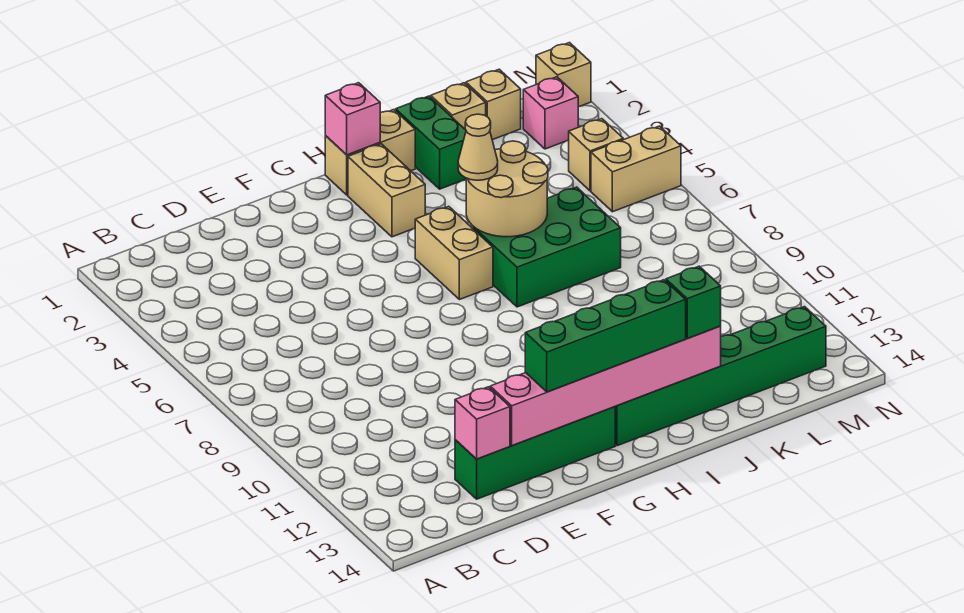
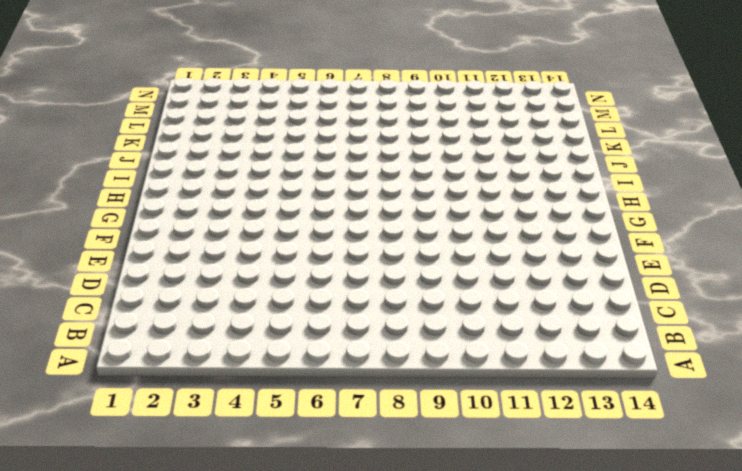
none -> green 1x4 brick [455,407,615,499]
none -> tan 1x2 brick [325,110,415,195]
none -> tan 1x2 brick [348,144,425,237]

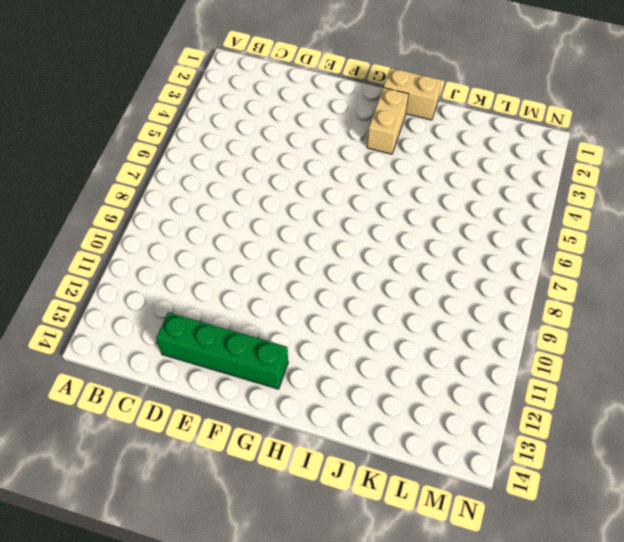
none -> tan 1x2 brick [415,206,493,300]
none -> green 1x6 brick [615,307,826,446]
none -> green 2x3 brick [473,187,621,307]

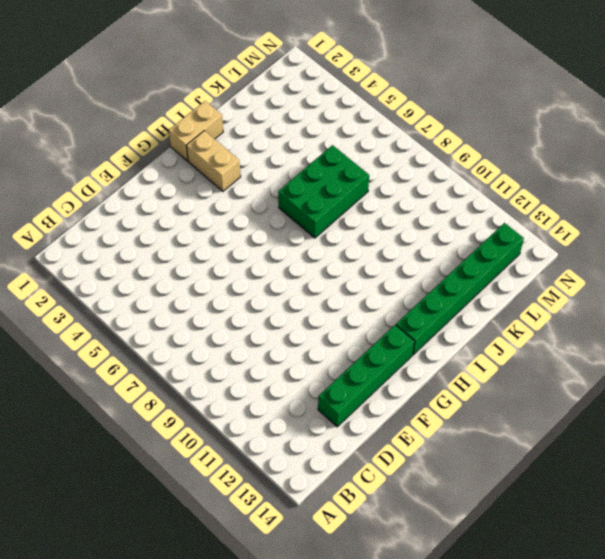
none -> tan 1x2 brick [415,206,493,300]
none -> green 1x2 brick [396,96,466,189]
none -> tan 1x1 brick [431,83,486,129]

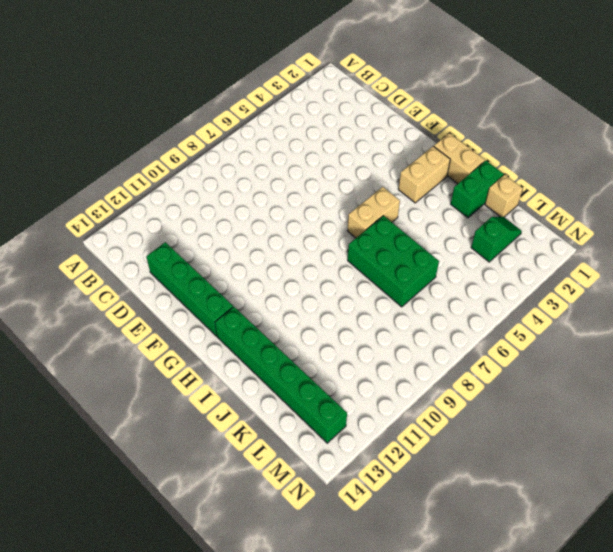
green 1x2 slope [471,217,522,262] -> none
none -> tan 1x1 brick [466,69,521,140]
none -> pink 1x1 brick [523,77,578,149]
none -> tan 1x1 brick [569,119,623,191]

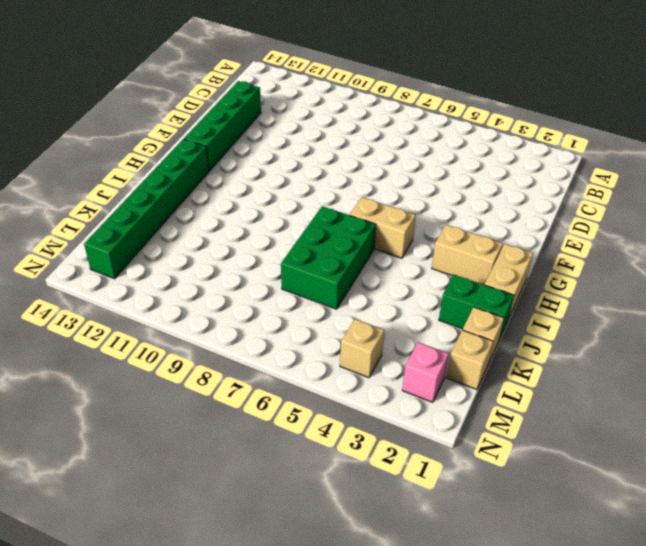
none -> tan 1x2 brick [591,126,681,212]
none -> tan 1x1 brick [536,43,591,107]
none -> pink 1x1 brick [455,387,510,459]

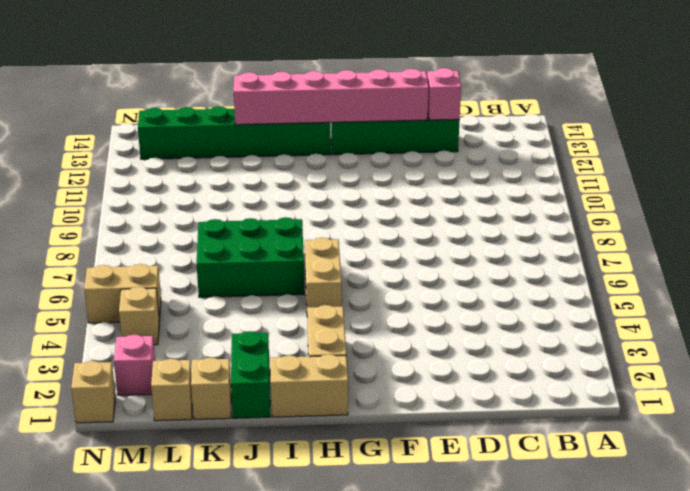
none -> pink 1x1 brick [325,83,380,155]
none -> tan 2x2 round brick [466,141,548,237]
none -> green 1x4 brick [525,280,686,392]

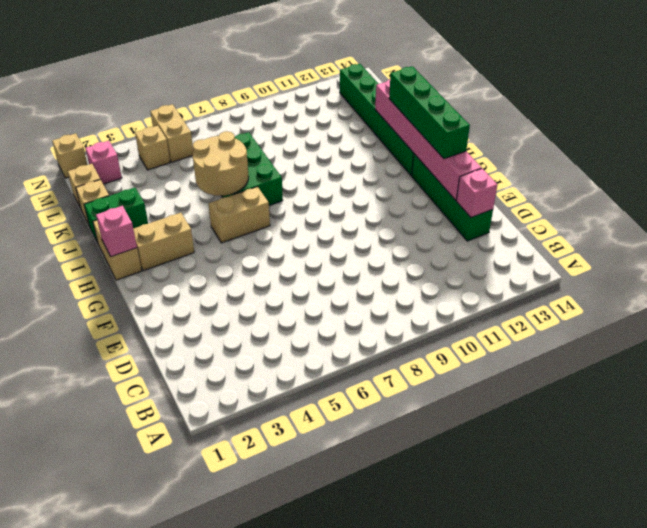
none -> tan 1x1 cone [458,114,498,180]
none -> green 1x1 brick [666,266,721,338]

